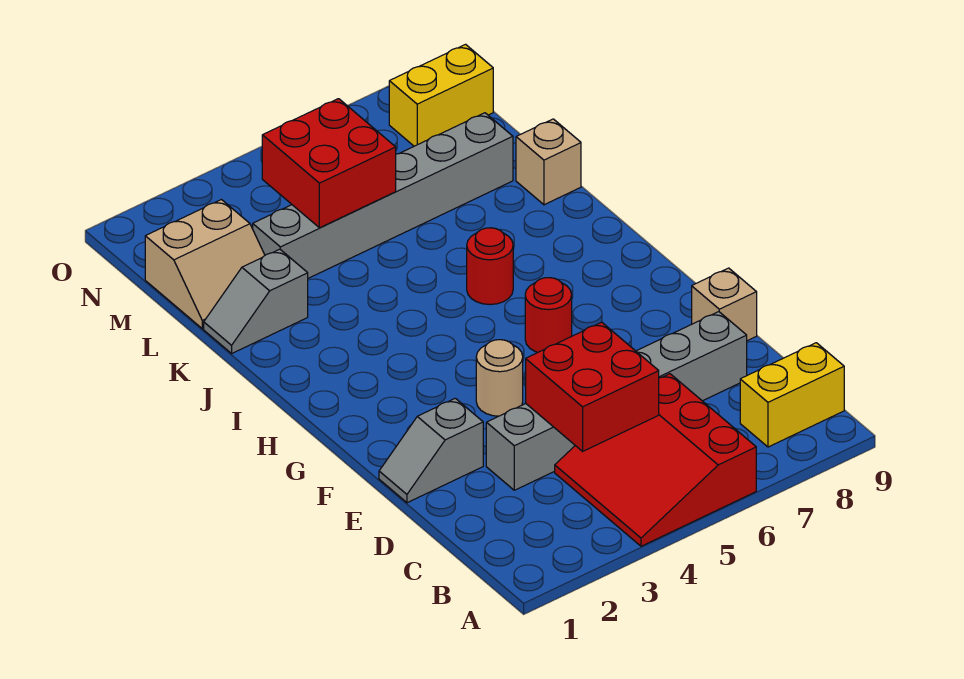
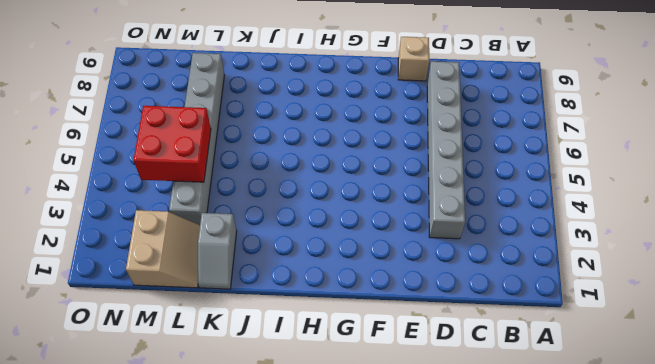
none -> red 3x3 slope [555,374,756,546]
none -> yellow 1x2 brick [740,343,844,447]
none -> grey 1x2 slope [379,398,483,503]

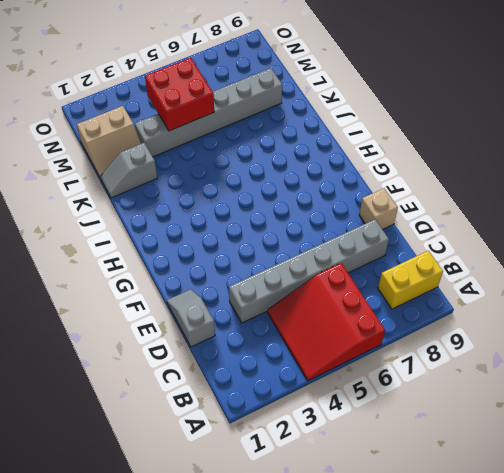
grey 1x2 slope [167,289,215,347] -> grey 1x2 slope turned to [379,398,483,503]
none -> tan 1x1 round brick [476,340,523,416]
none -> red 1x1 round brick [525,278,572,352]
none -> red 1x1 round brick [467,228,513,305]

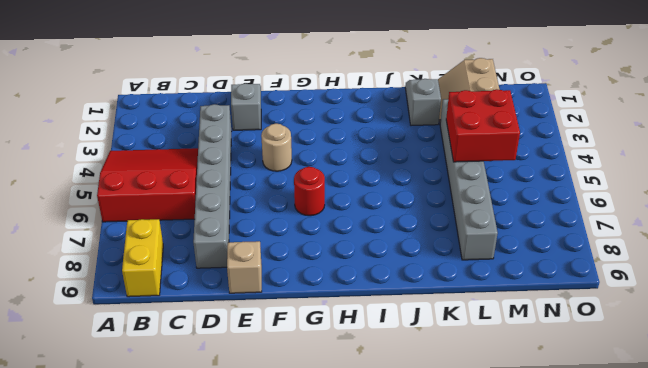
none -> red 1x1 round brick [467,228,513,305]
none -> tan 1x1 brick [516,119,581,205]
none -> yellow 1x2 brick [389,44,493,146]

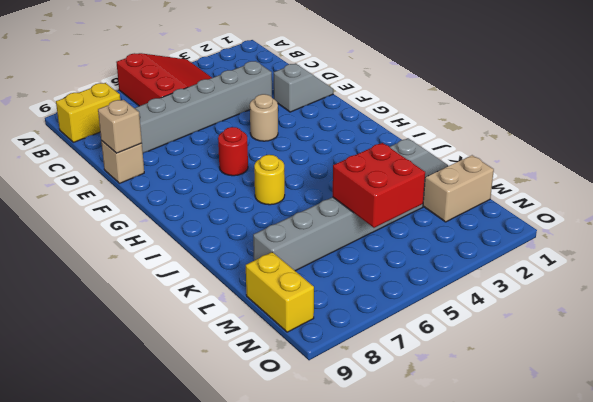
tan 1x1 brick [98,100,142,153] -> tan 1x1 brick moved to [516,119,581,205]
yellow 1x1 round brick [254,155,285,205] -> red 1x1 round brick [467,228,513,305]
yellow 1x2 brick [246,252,314,332] -> yellow 1x2 brick turned to [389,44,493,146]
none -> red 2x2 brick [526,322,659,451]

